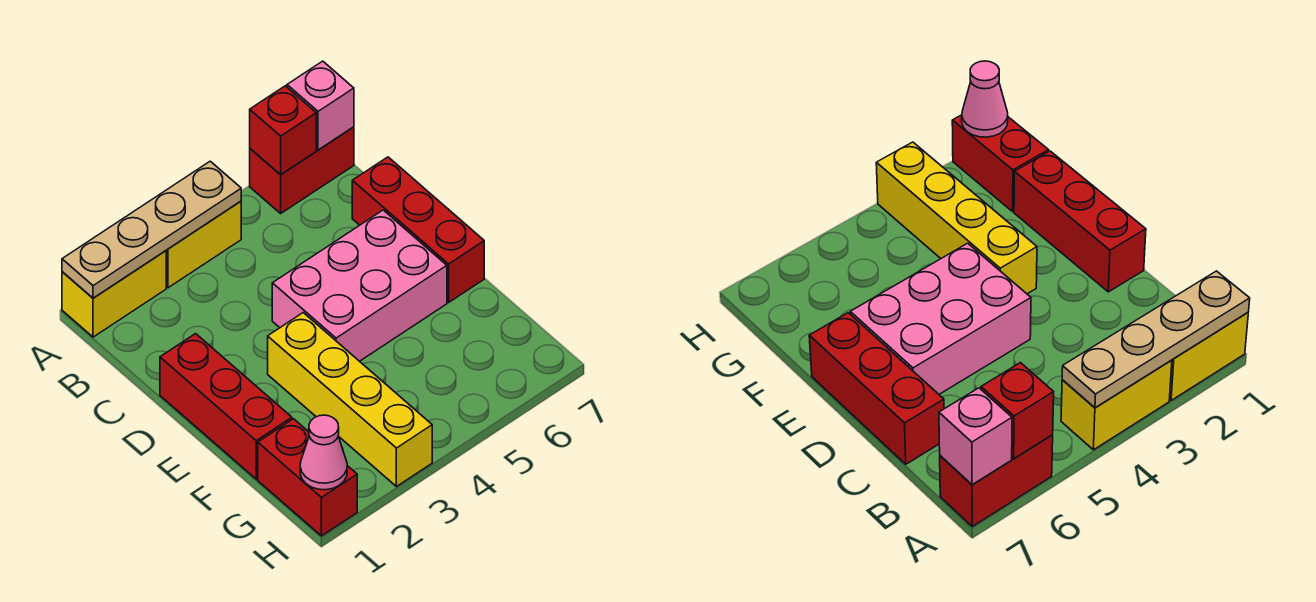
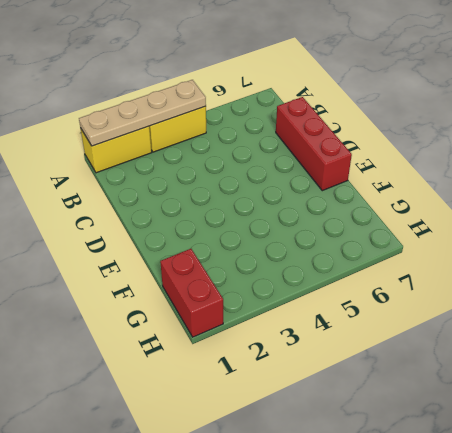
none -> red 1x2 brick [250,127,354,213]
none -> red 1x3 brick [160,334,292,479]
none -> pink 2x3 brick [272,210,447,361]

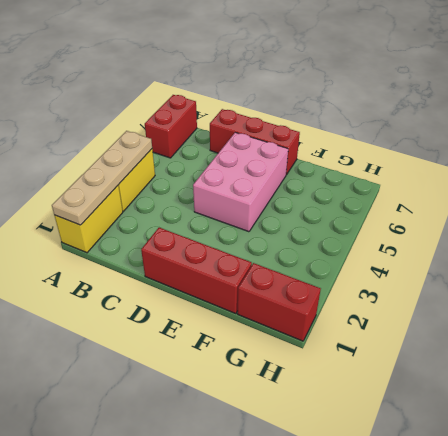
none -> yellow 1x4 brick [268,313,432,487]
none -> red 1x1 brick [250,86,316,175]
none -> pink 1x1 brick [287,61,354,150]

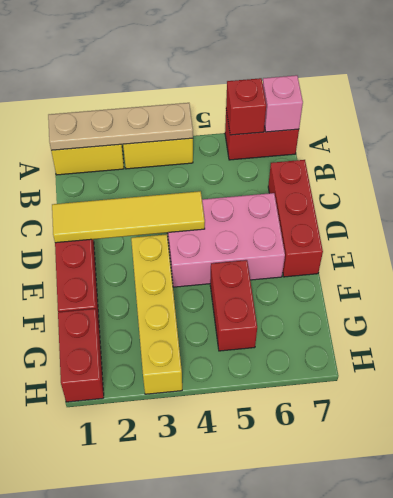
yellow 1x4 tile [52,191,205,243] -> none
red 1x2 brick [210,260,257,351] -> none
none -> pink 1x1 cone [300,415,347,490]

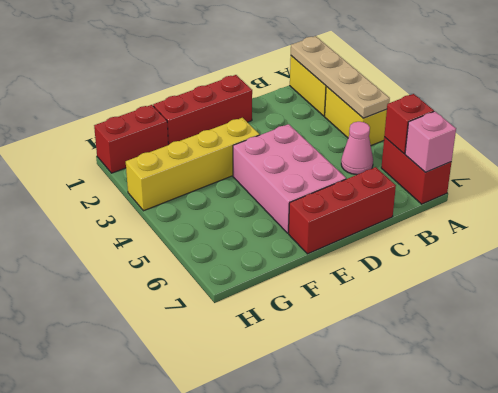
pink 1x1 cone [341,122,373,175] -> pink 1x1 cone moved to [300,415,347,490]

